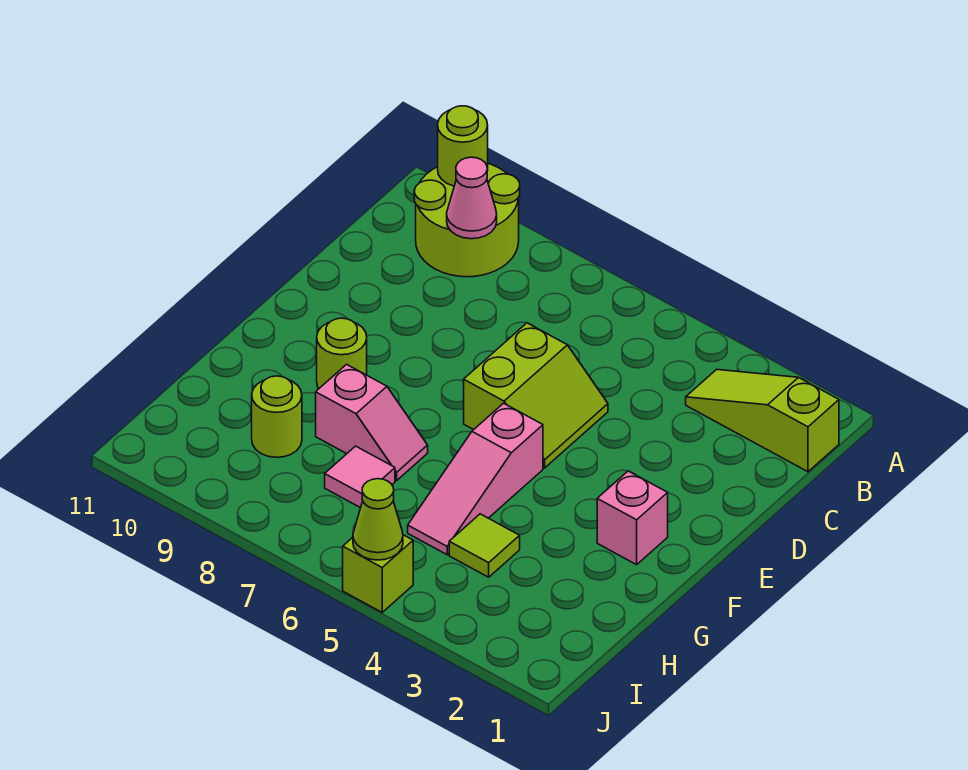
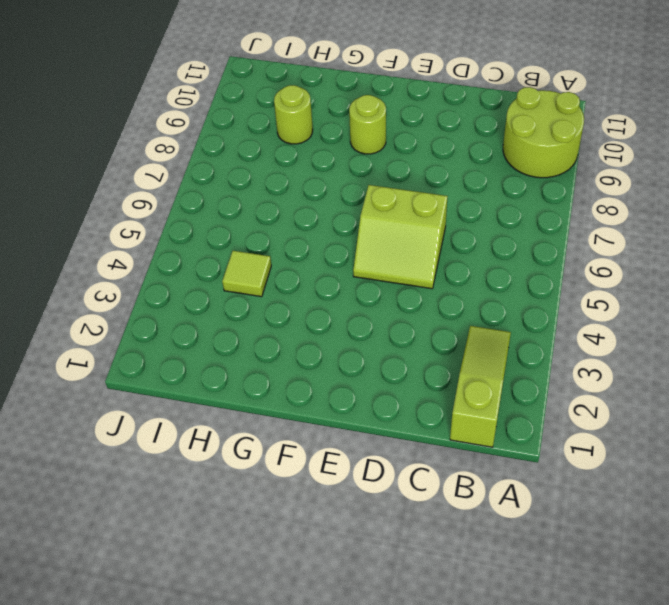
none -> pink 1x1 brick [597,471,668,565]
none -> pink 1x3 slope [408,403,543,555]
none -> pink 1x2 slope [316,364,428,481]

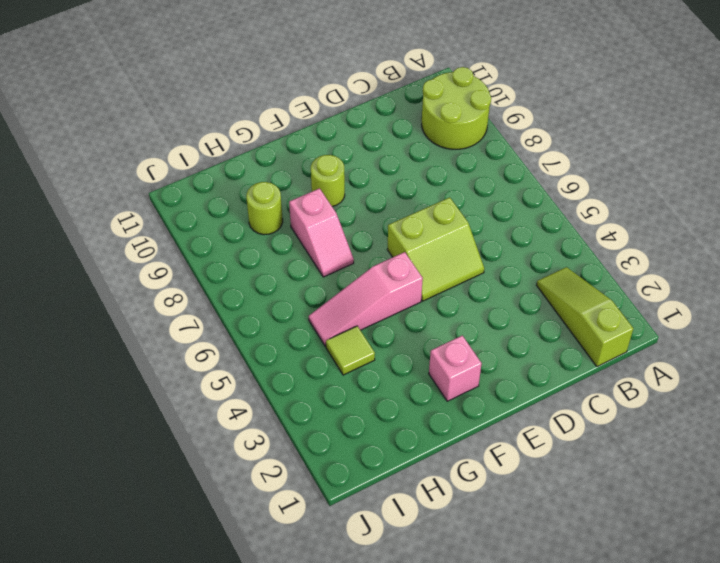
none -> pink 1x1 tile [325,446,395,508]
none -> lime 1x1 brick [343,535,413,612]
none -> lime 1x1 round brick [438,106,488,186]

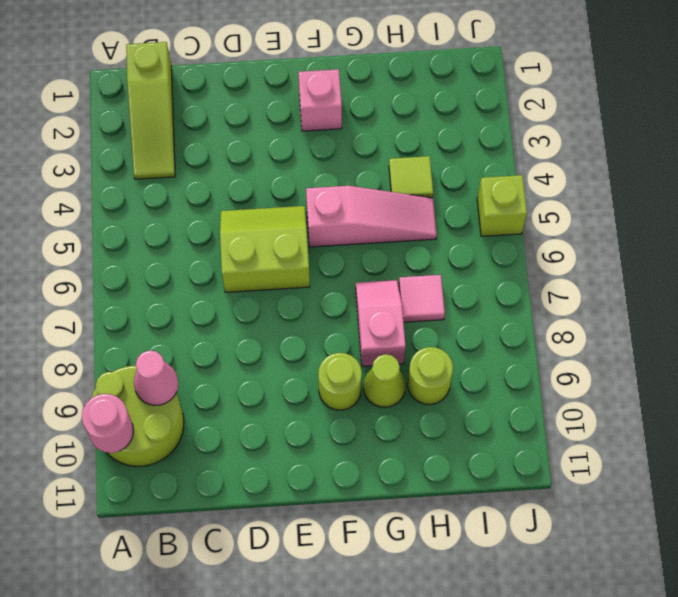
pink 1x1 round brick [82,394,134,453] -> lime 1x1 round brick [438,106,488,186]
lime 1x1 cone [363,354,406,407] -> lime 1x1 cone moved to [353,479,403,560]

